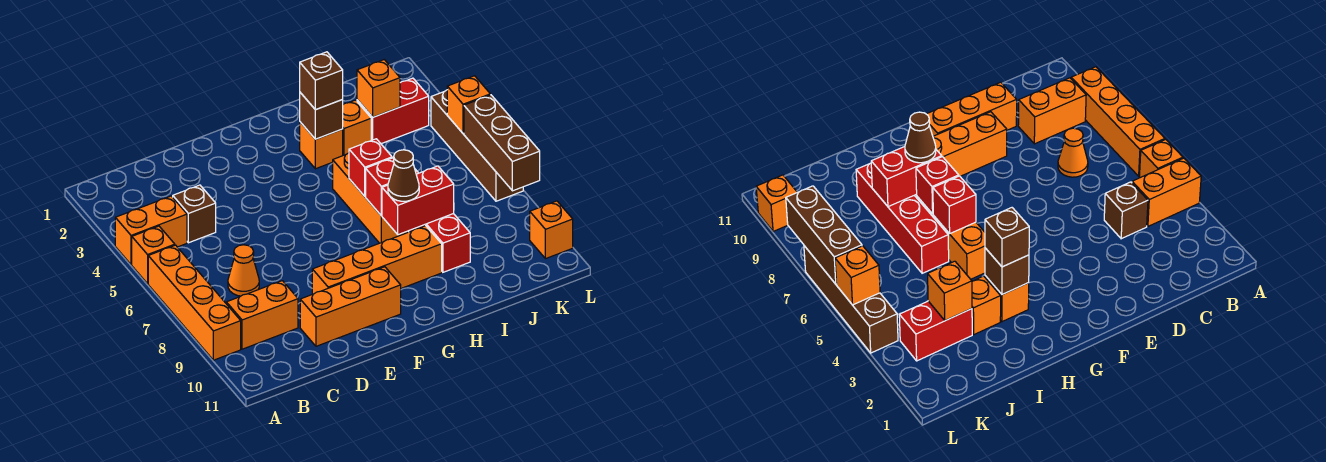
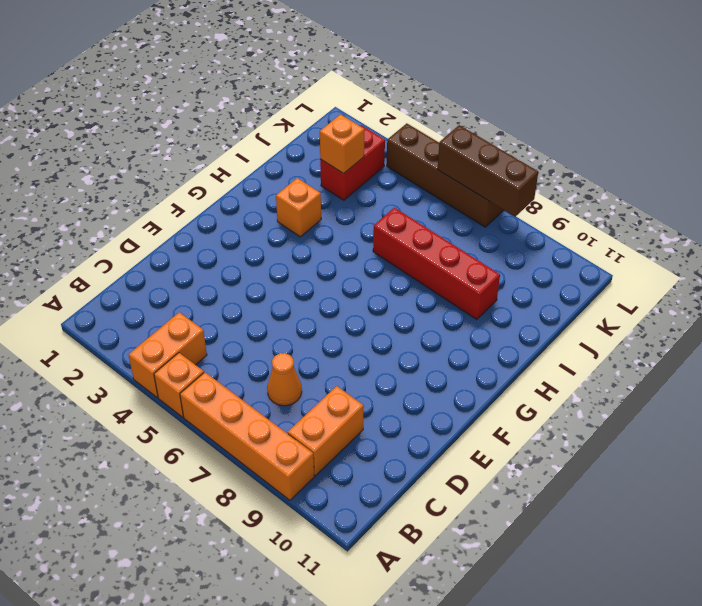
none -> brown 1x1 brick [173,185,216,243]
none -> orange 1x3 brick [300,267,401,346]
none -> orange 1x4 brick [312,226,442,294]

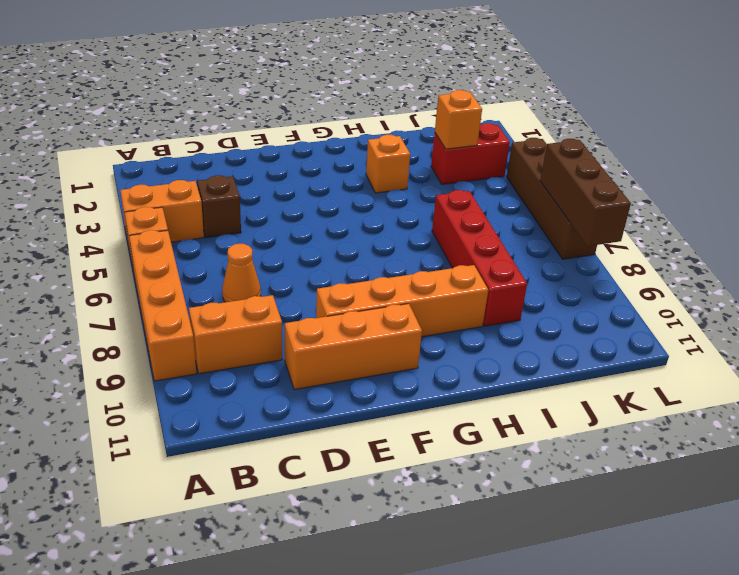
none -> orange 1x3 brick [333,153,409,243]
none -> orange 1x1 brick [343,100,371,155]
none -> orange 1x1 brick [530,201,573,259]

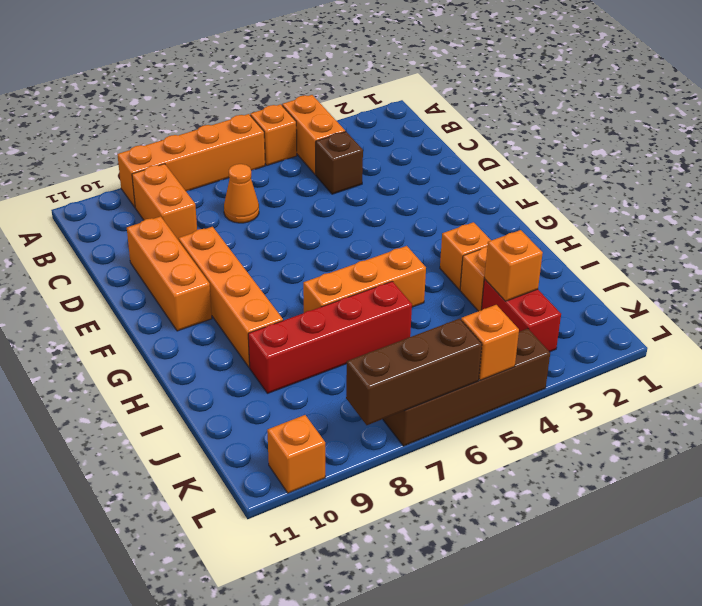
none -> brown 1x1 brick [300,93,343,139]
none -> red 1x1 brick [349,139,392,196]
none -> red 1x1 brick [366,158,394,216]

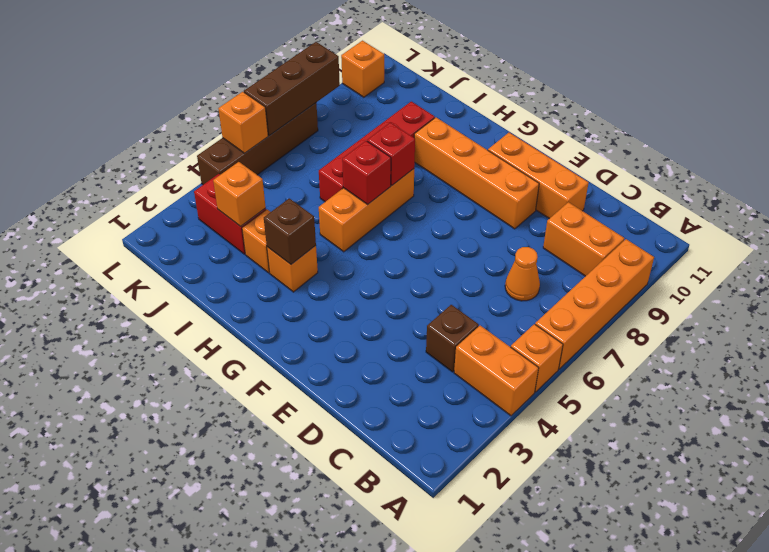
none -> red 1x2 brick [382,166,454,235]
none -> brown 1x1 brick [300,52,343,110]
none -> brown 1x1 cone [388,150,419,201]

